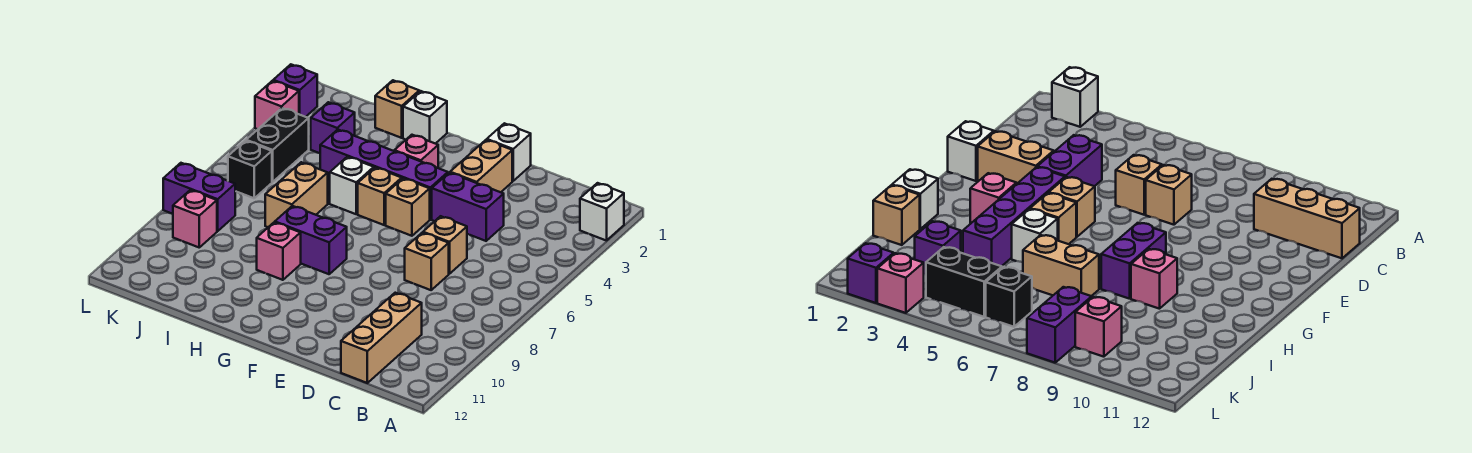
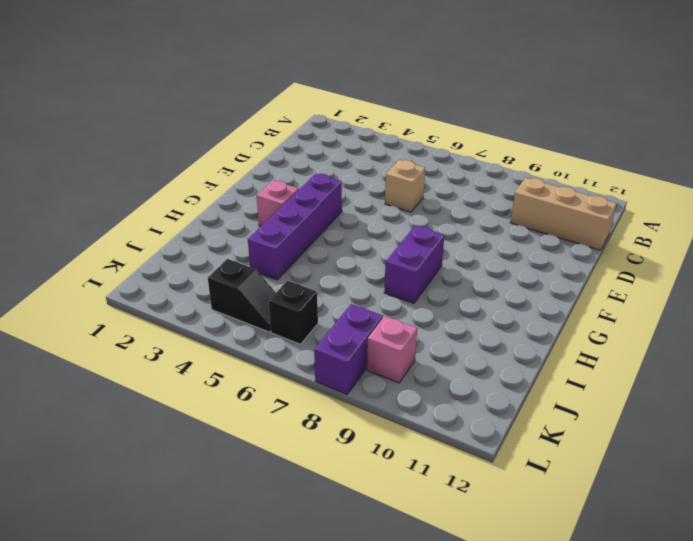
black 1x2 slope [208,259,276,332] -> black 1x2 brick [246,108,309,182]
none -> white 1x1 brick [580,183,624,241]
none -> purple 1x2 brick [432,173,504,241]
none -> tan 1x1 brick [405,233,449,290]

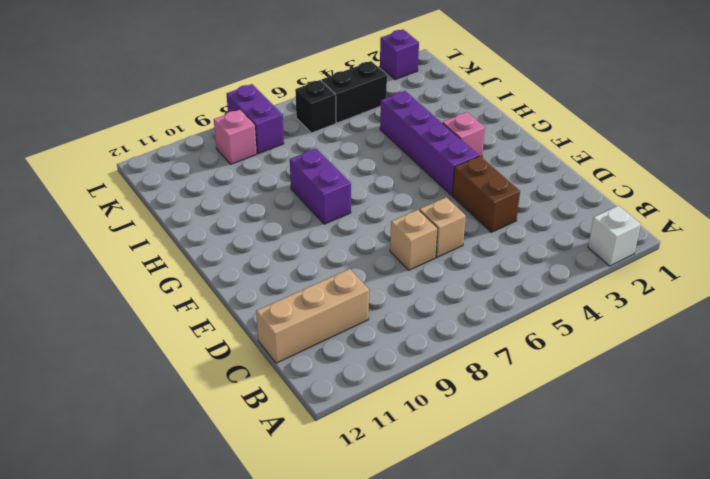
brown 1x2 brick [452,156,520,232] -> purple 1x2 brick [432,173,504,241]
none -> white 1x1 brick [487,123,531,181]
none -> tan 1x2 brick [450,140,512,192]
none -> tan 1x1 brick [386,178,430,236]

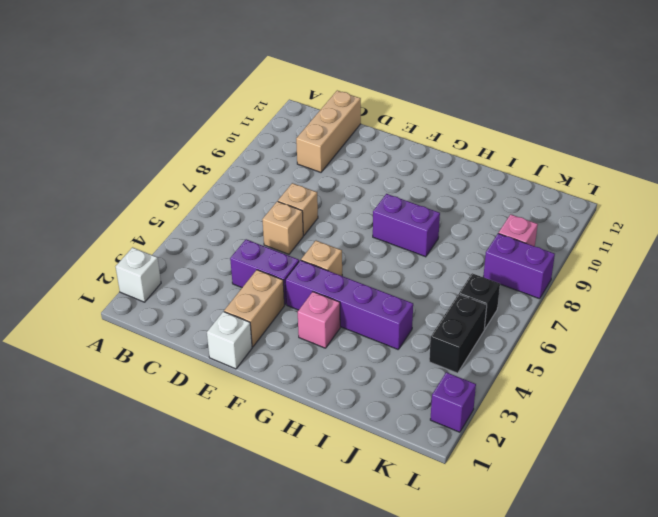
none -> tan 1x1 brick [358,167,402,225]
none -> white 1x1 brick [403,91,447,144]
none -> white 1x1 brick [330,157,374,214]

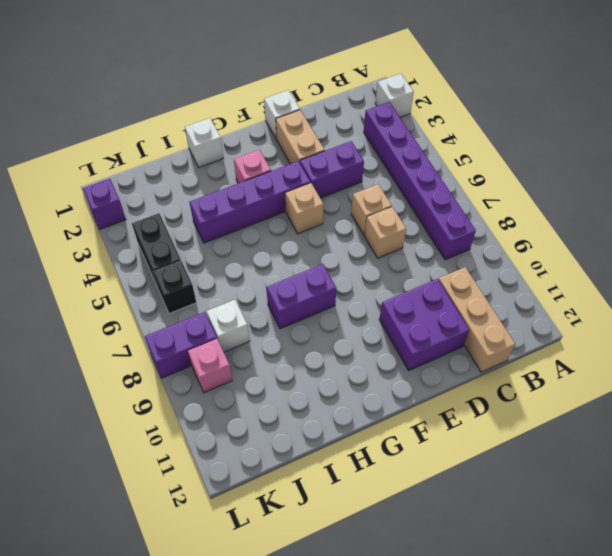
purple 1x6 brick [364,102,476,260] -> none
purple 2x2 brick [379,279,469,370] -> none
white 1x1 brick [207,300,249,352] -> white 1x1 brick moved to [330,157,374,214]
none -> tan 1x1 brick [358,167,402,225]
none -> pink 1x1 brick [257,222,301,280]
none -> tan 1x1 brick [375,80,419,138]

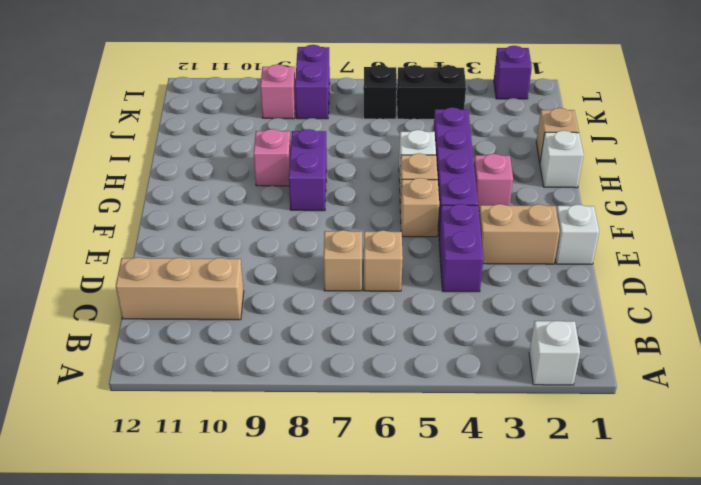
none -> tan 1x2 brick [265,162,328,227]
none -> purple 1x1 brick [311,102,355,153]
none -> pink 1x1 brick [255,81,299,129]

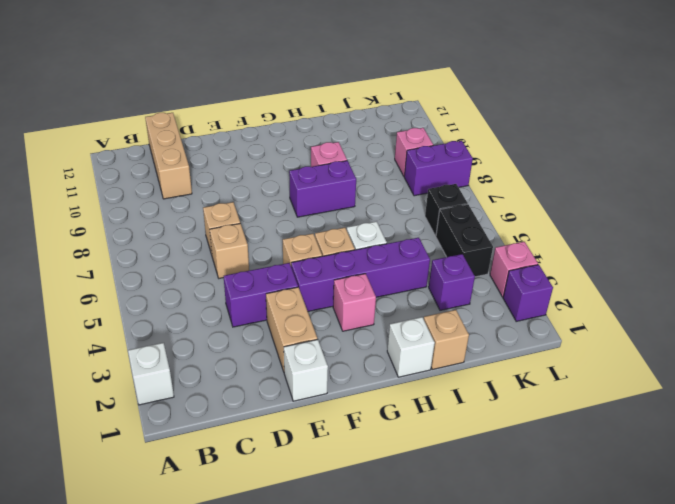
none -> tan 1x2 brick [265,162,328,227]

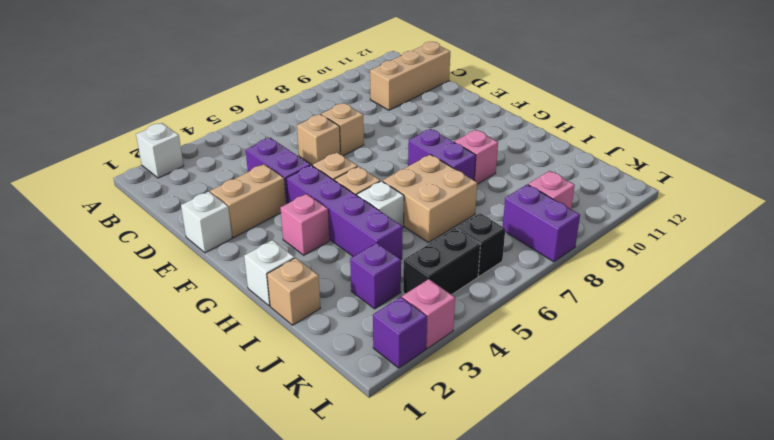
tan 2x2 brick [383,155,477,243] -> tan 1x2 brick [265,162,328,227]

